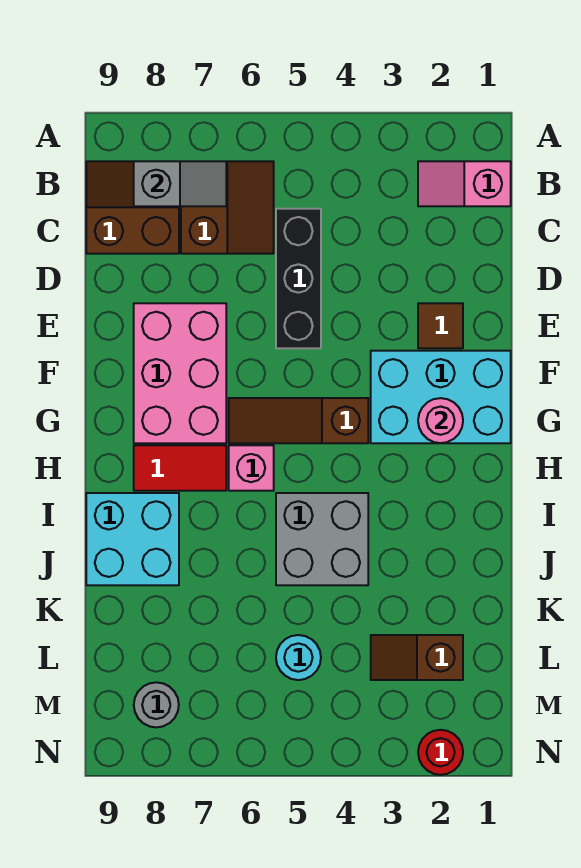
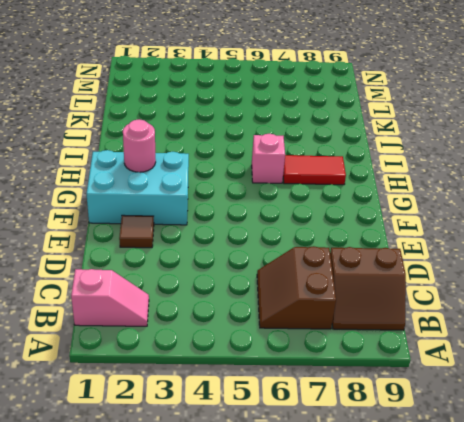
none -> black 1x3 brick [276,209,321,348]
none -> pink 2x3 brick [134,303,226,443]
none -> brown 1x3 slope [229,398,368,443]

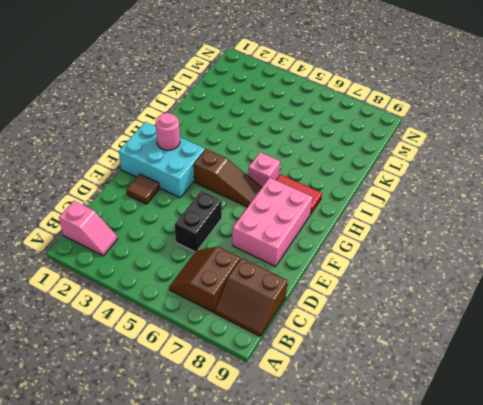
black 1x2 brick [175,191,222,252] -> black 1x3 brick [276,209,321,348]
none -> grey 2x2 brick [276,493,368,585]
none -> cyan 2x2 brick [86,493,179,585]
none -> brown 1x2 slope [371,635,463,680]

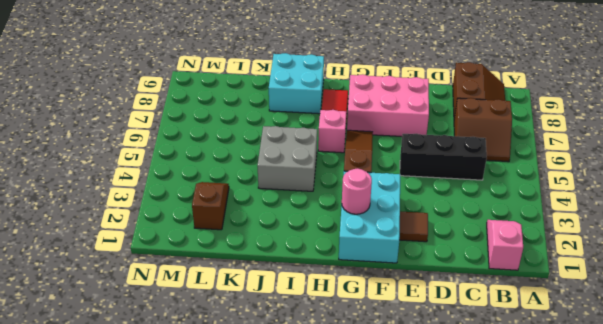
none -> cyan 1x1 round brick [276,635,321,680]
none -> grey 1x1 round brick [134,682,179,727]
none -> red 1x1 round brick [418,730,463,775]

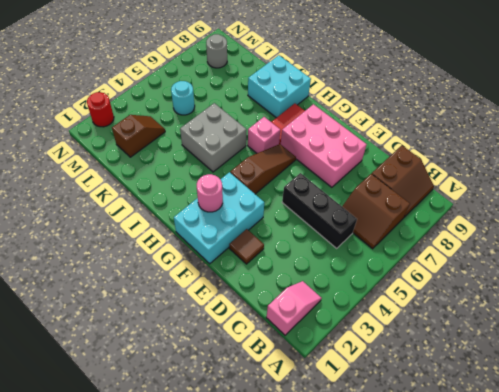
none -> grey 1x2 slope [134,161,226,206]

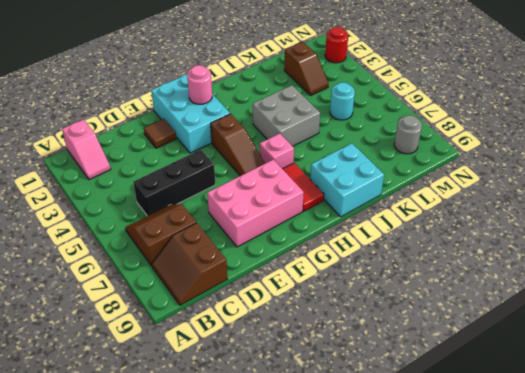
none -> grey 1x2 slope [134,161,226,206]

